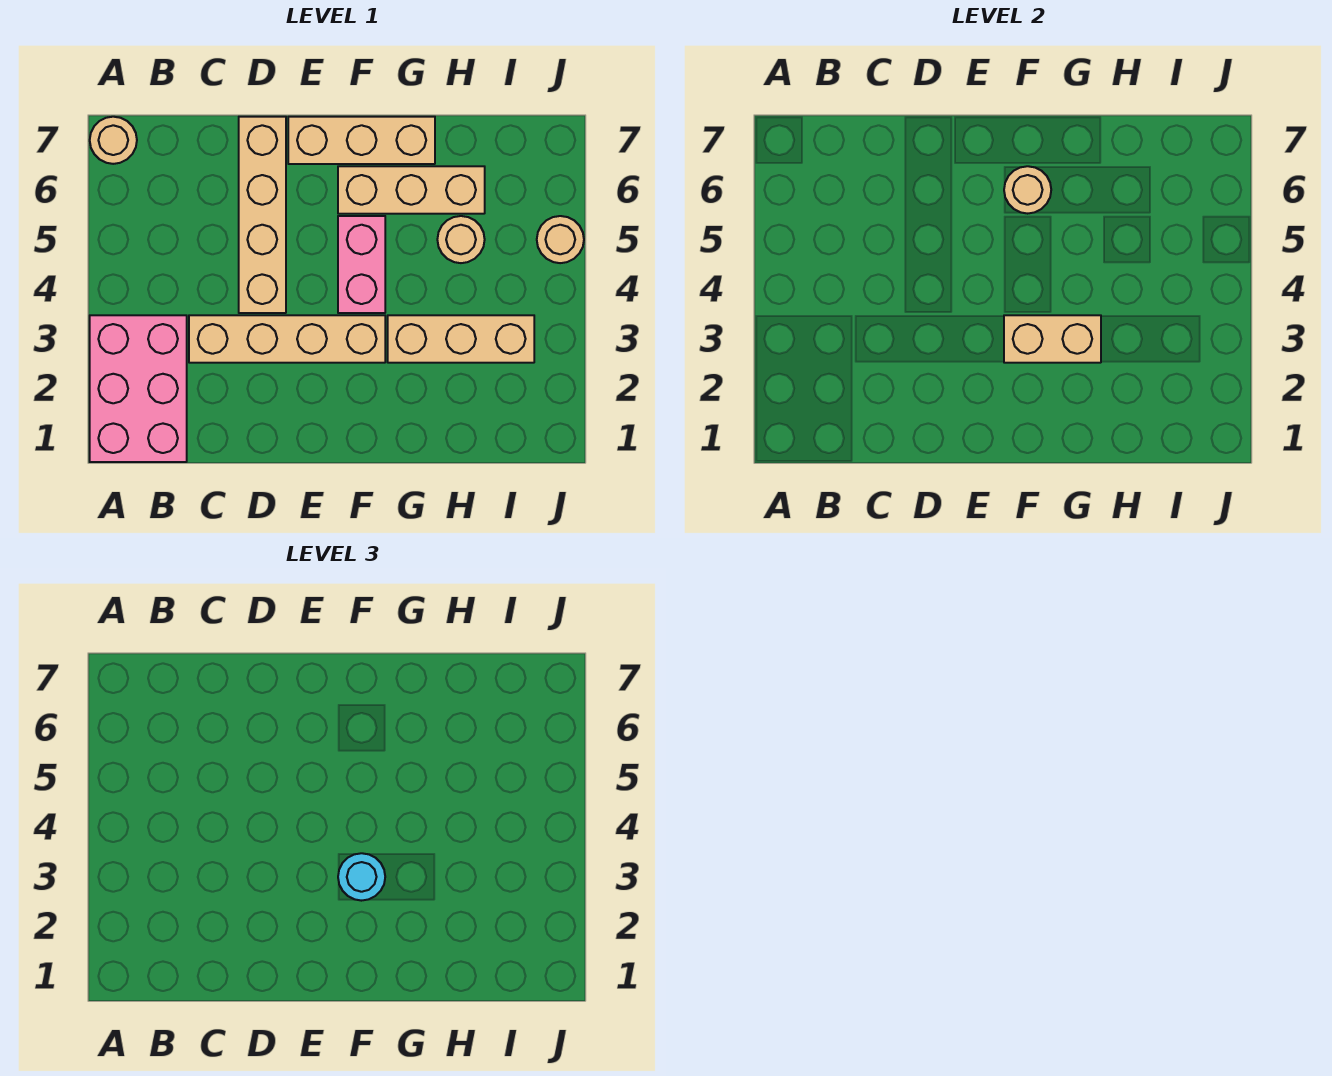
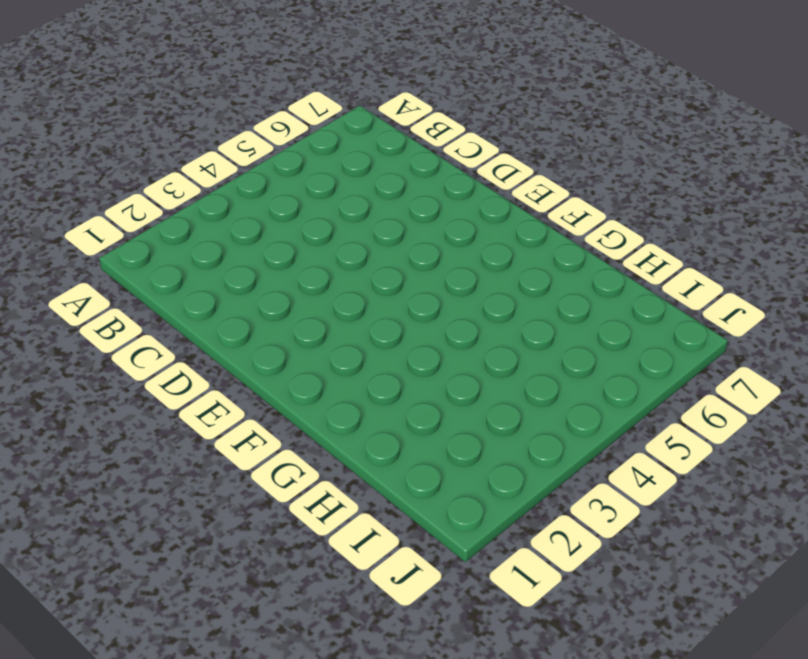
none -> pink 2x3 brick [90,315,187,462]
none -> tan 1x1 round brick [90,117,137,164]
none -> tan 1x4 brick [189,315,385,363]

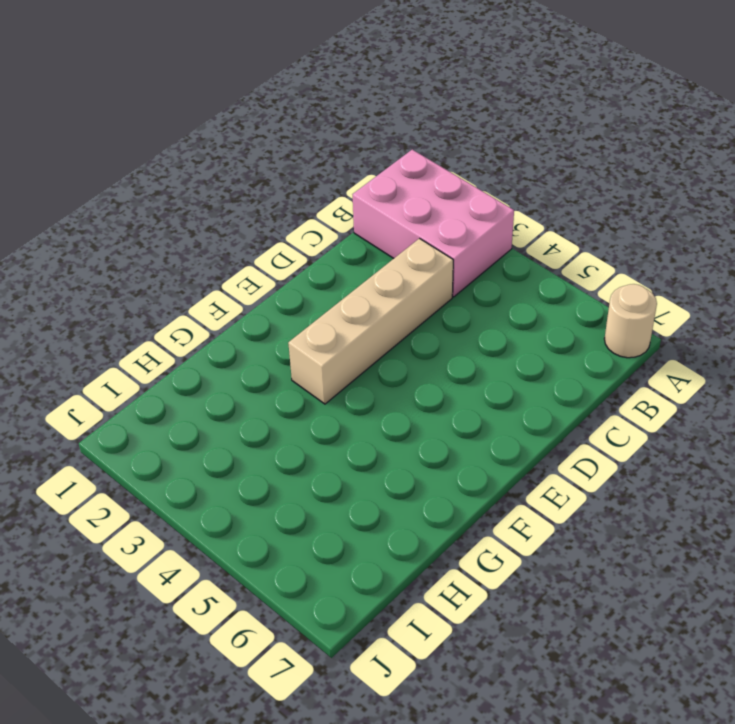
none -> tan 1x4 brick [239,117,286,313]
none -> tan 1x3 brick [288,117,435,164]
none -> pink 1x2 brick [338,216,385,313]

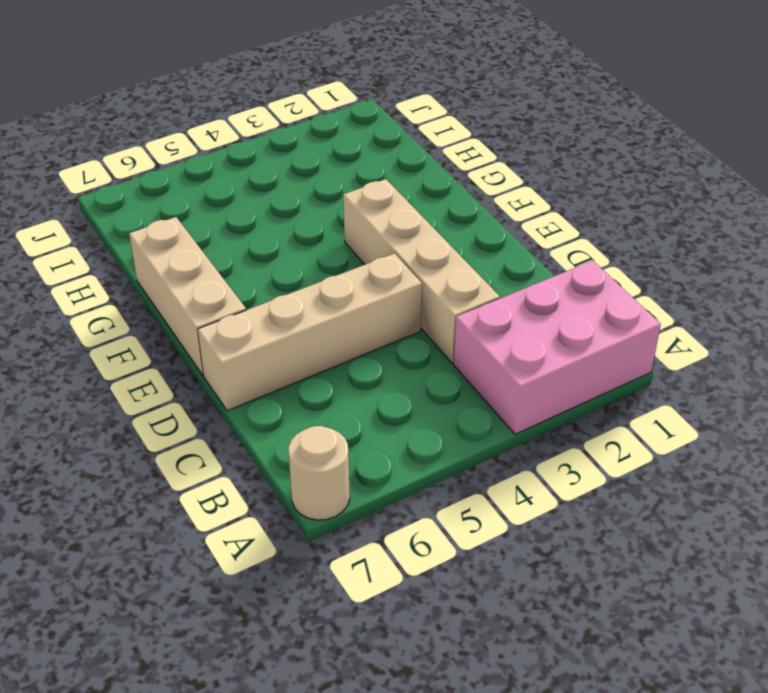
none -> pink 1x2 brick [338,216,385,313]
none -> tan 1x3 brick [338,166,485,214]
none -> tan 1x3 brick [388,315,534,363]

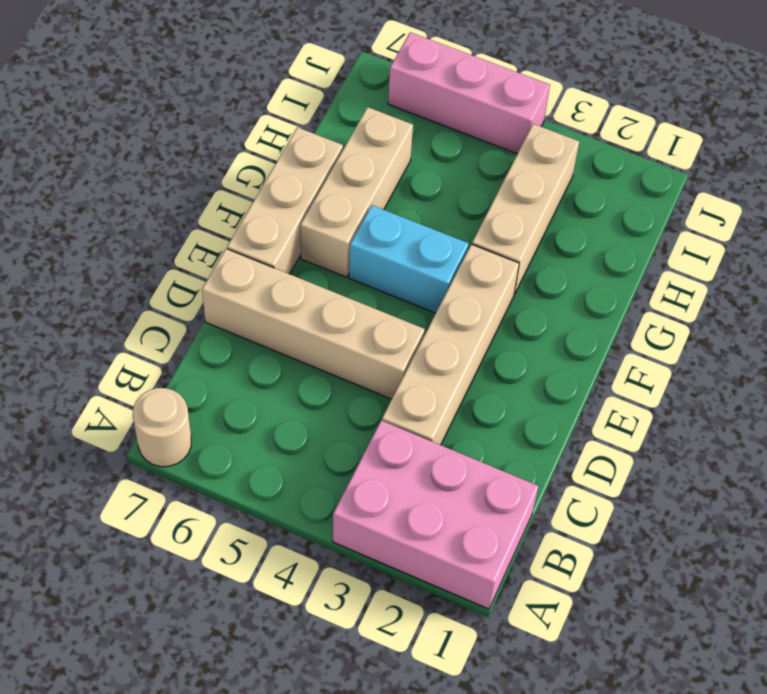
cyan 1x2 brick [349,205,469,313] -> pink 1x2 brick [338,216,385,313]
pink 1x3 brick [388,32,550,154] -> tan 1x1 round brick [537,216,584,263]
none -> tan 1x1 round brick [437,216,485,263]
none -> tan 1x2 brick [1004,315,1101,363]
none -> tan 1x1 round brick [1004,166,1051,214]

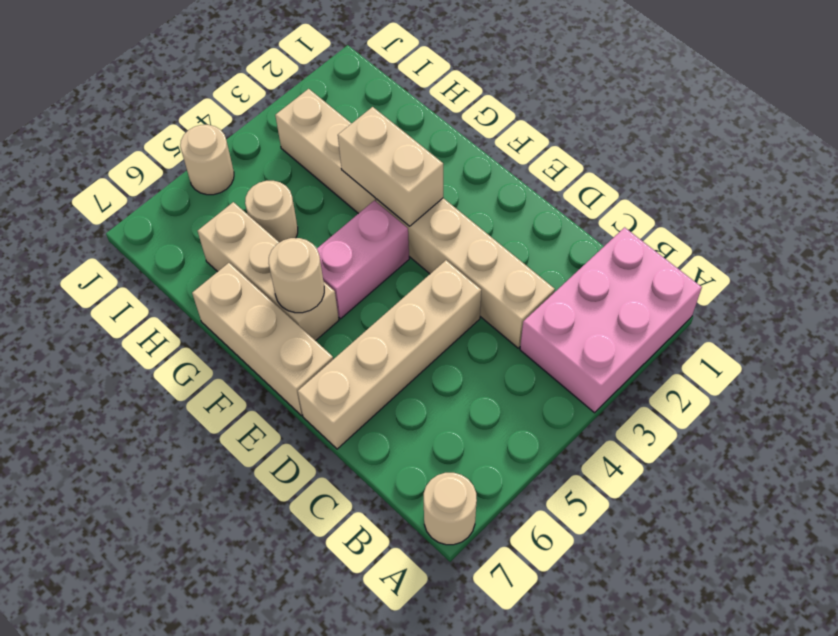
none -> cyan 1x1 round brick [338,853,385,901]

